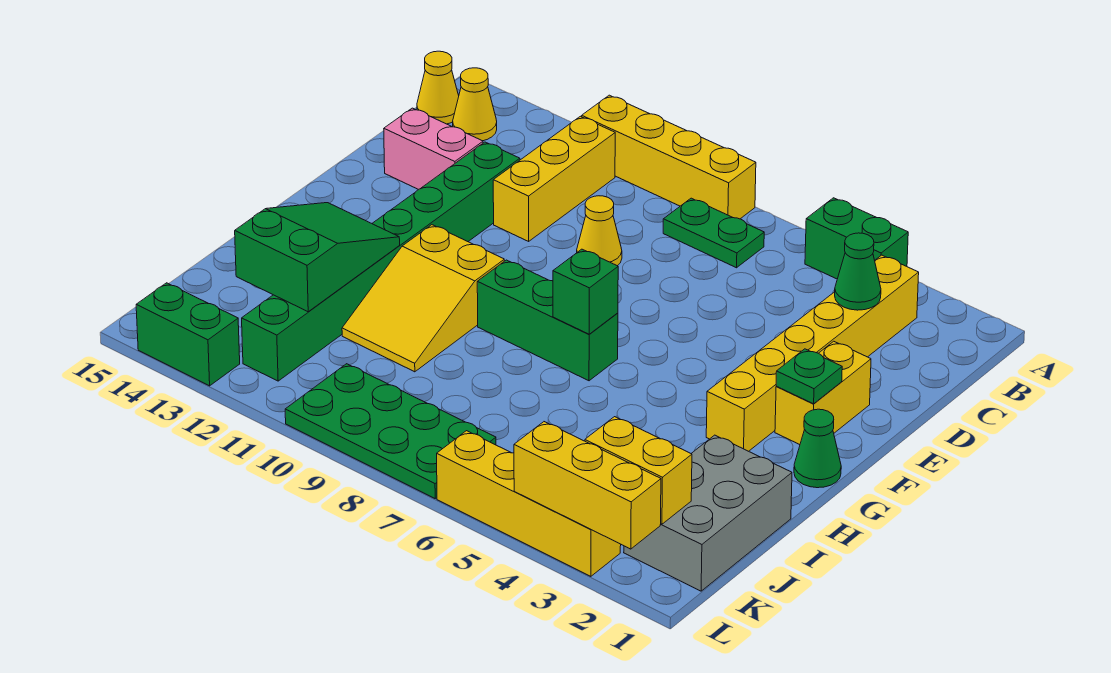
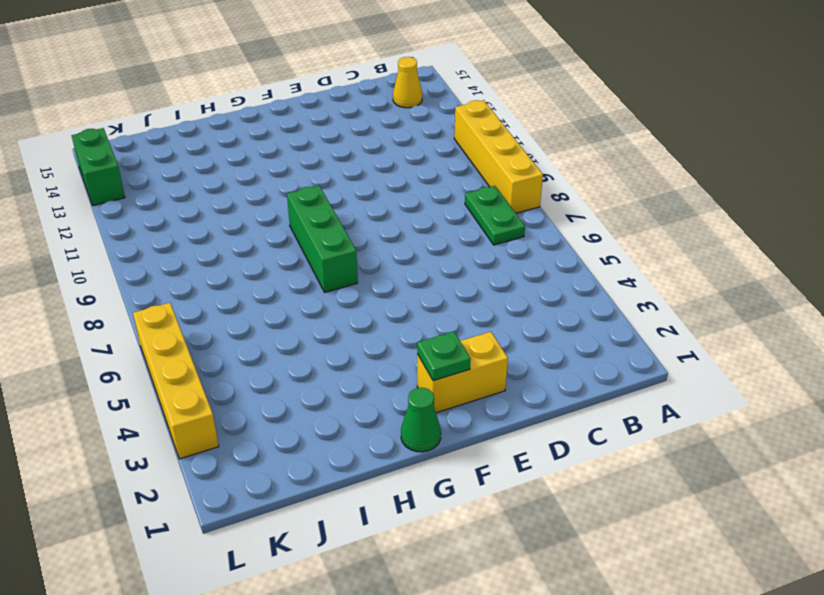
none -> green 1x2 brick [805,198,908,279]
none -> yellow 1x6 brick [706,255,919,451]
none -> yellow 1x3 brick [493,116,615,241]

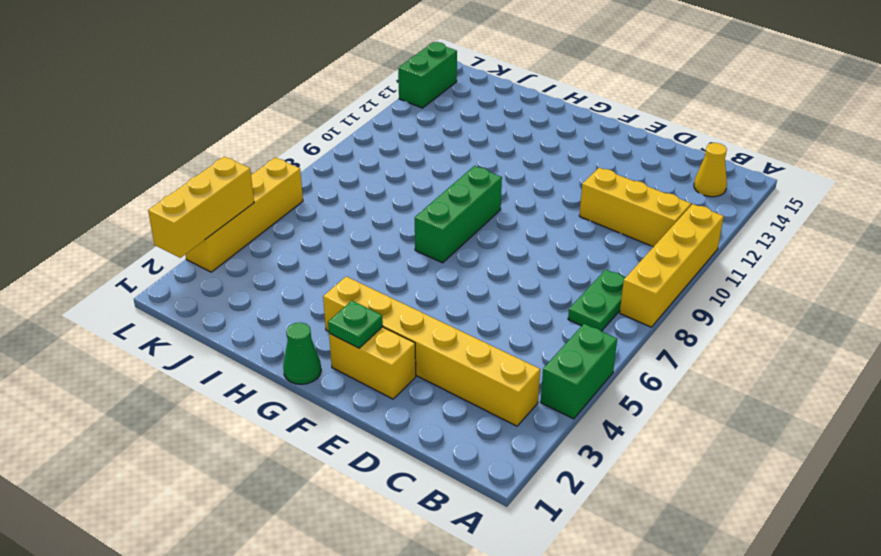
none -> yellow 1x1 cone [417,51,459,124]
none -> yellow 1x1 cone [577,196,622,266]
none -> green 1x8 brick [242,142,520,381]

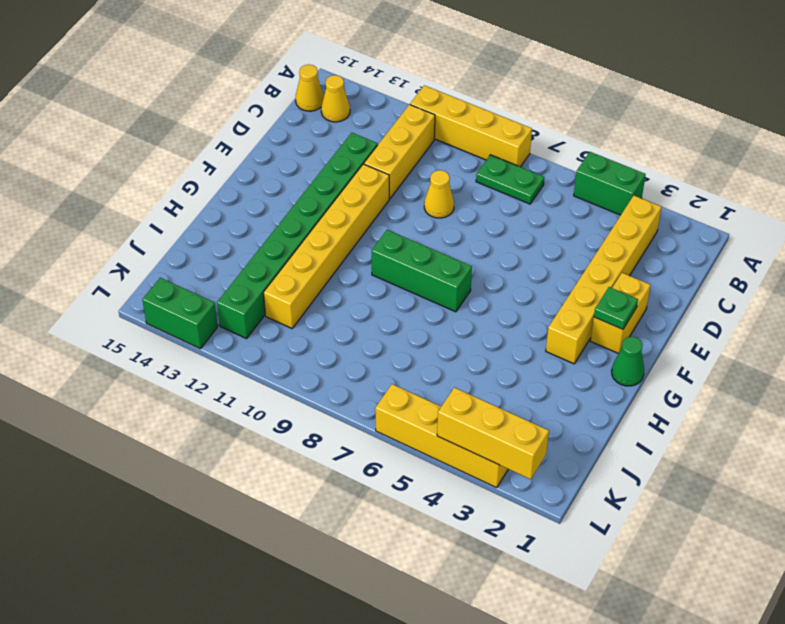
yellow 1x6 brick [263,164,389,328] -> yellow 2x3 slope [342,225,504,372]
none -> pink 1x2 brick [384,108,483,190]
none -> grey 2x3 brick [624,435,792,591]
none -> green 2x4 plate [285,364,496,498]

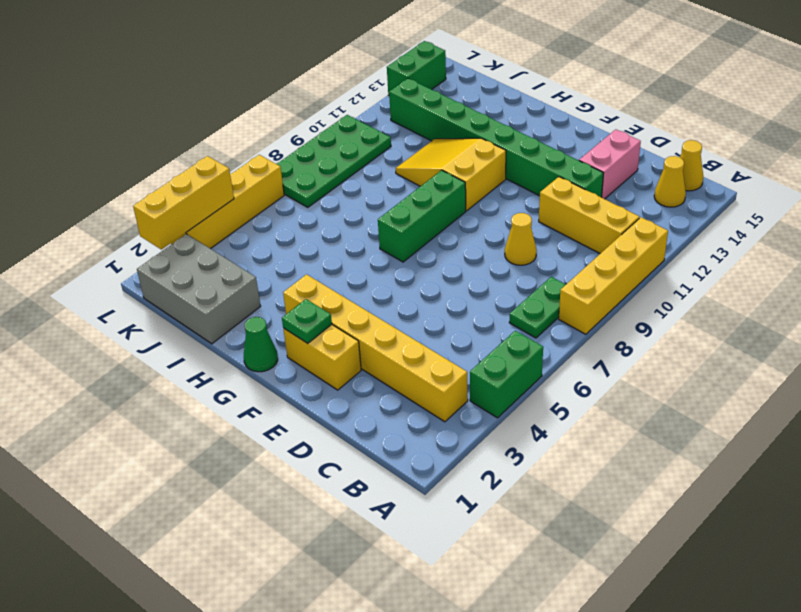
none -> green 1x1 cone [835,233,881,310]
none -> green 1x1 brick [553,249,618,334]
none -> green 2x3 slope [235,203,400,312]

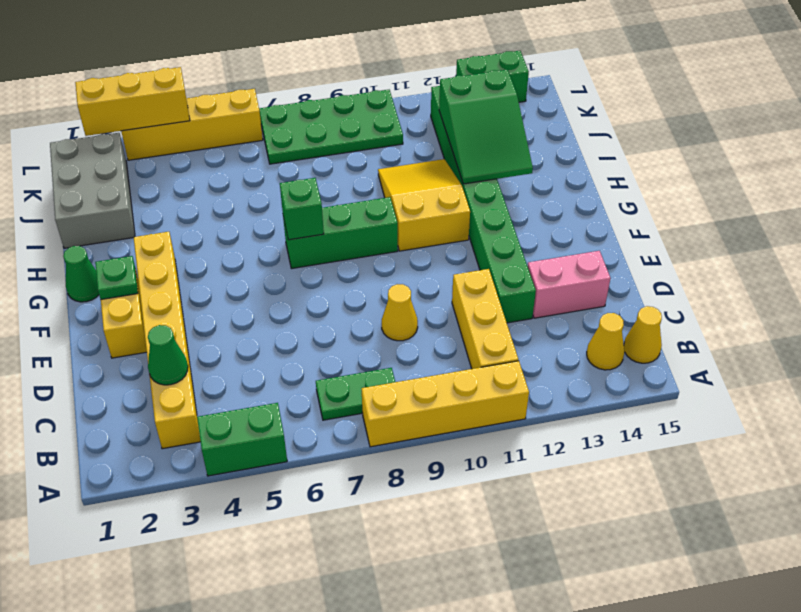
none -> yellow 1x2 brick [585,417,692,524]

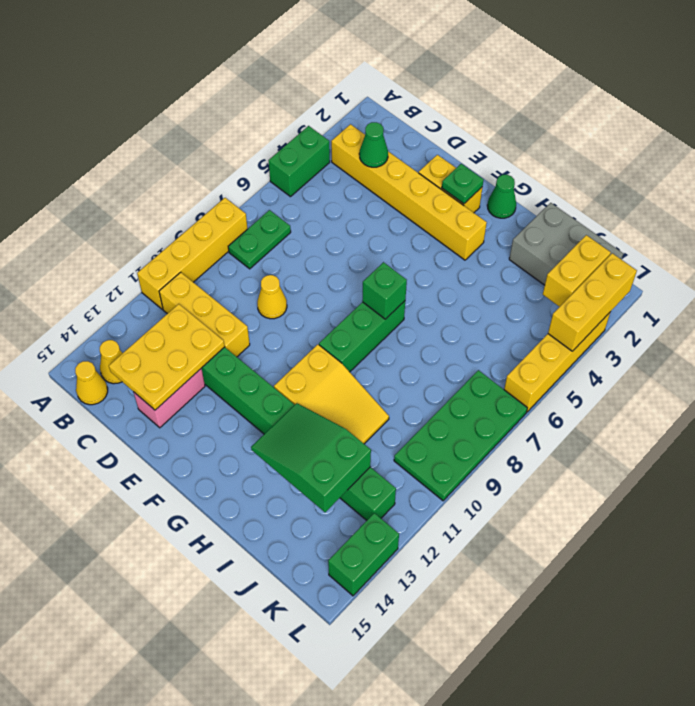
yellow 2x3 plate [109,304,225,410] -> none

